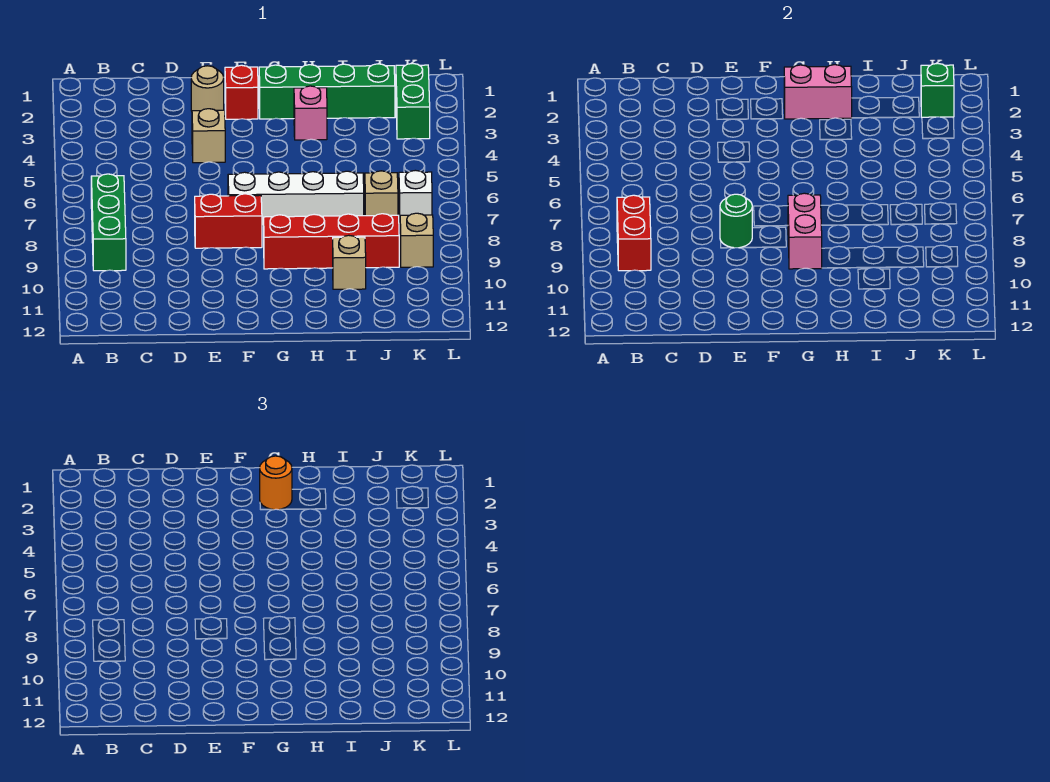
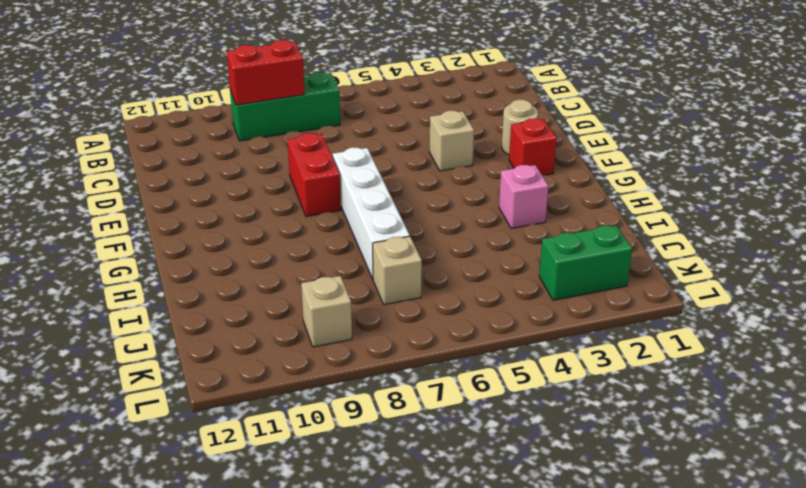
none -> green 1x4 brick [259,64,395,119]
none -> red 1x4 brick [264,214,399,269]
none -> tan 1x1 brick [333,235,366,289]

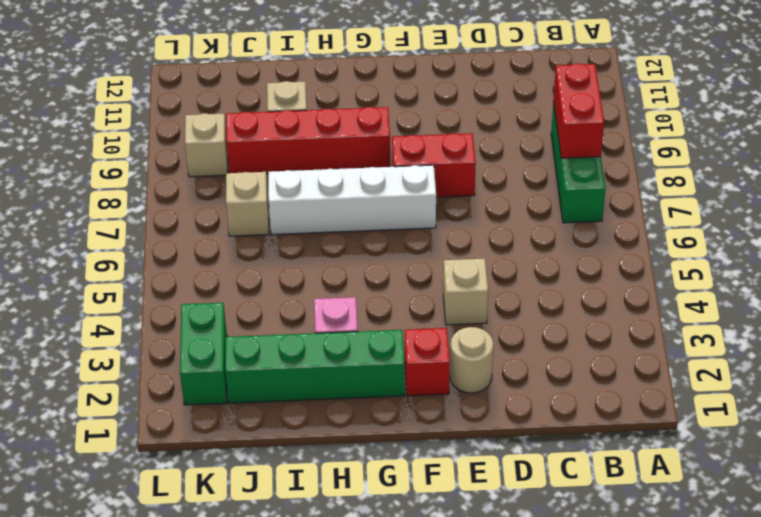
none -> white 1x1 brick [399,170,432,221]
none -> green 1x1 round brick [720,194,752,248]
none -> pink 1x2 brick [784,65,852,119]

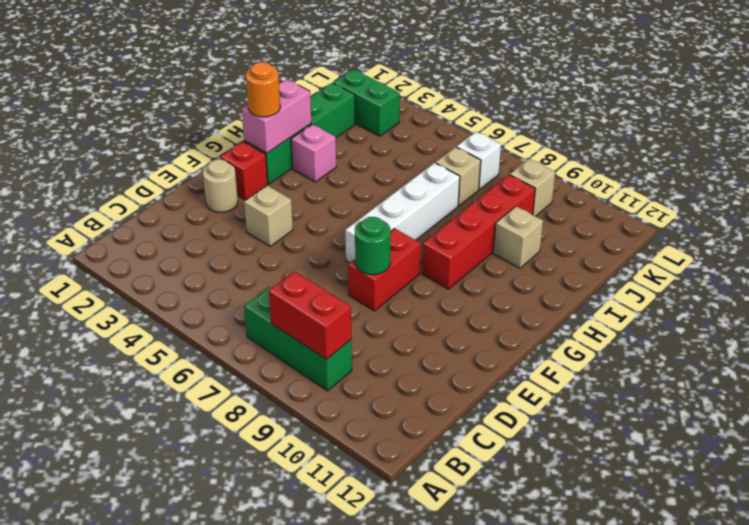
none -> pink 1x2 brick [788,193,822,269]
none -> green 1x1 brick [921,63,954,117]

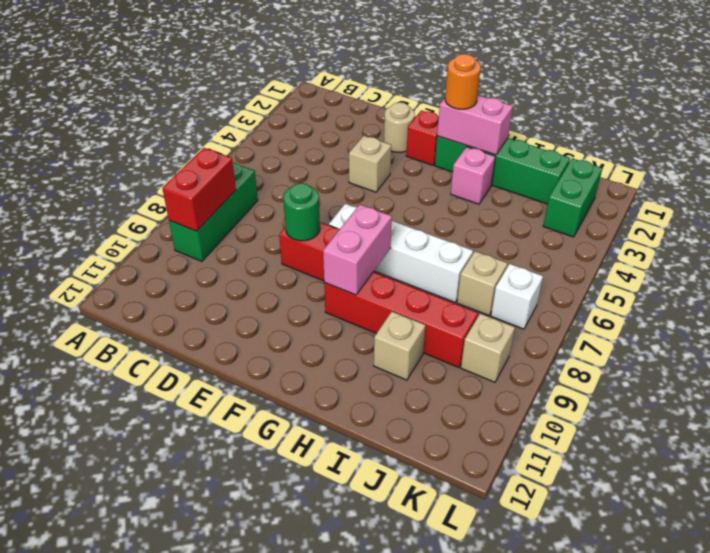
none -> green 1x1 brick [921,63,954,117]

